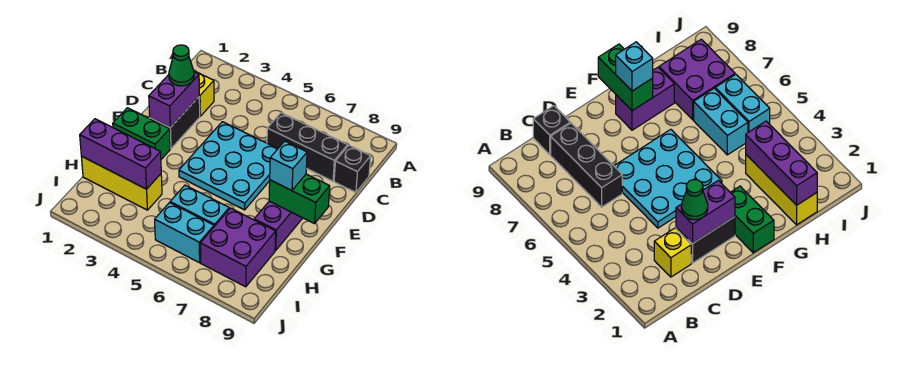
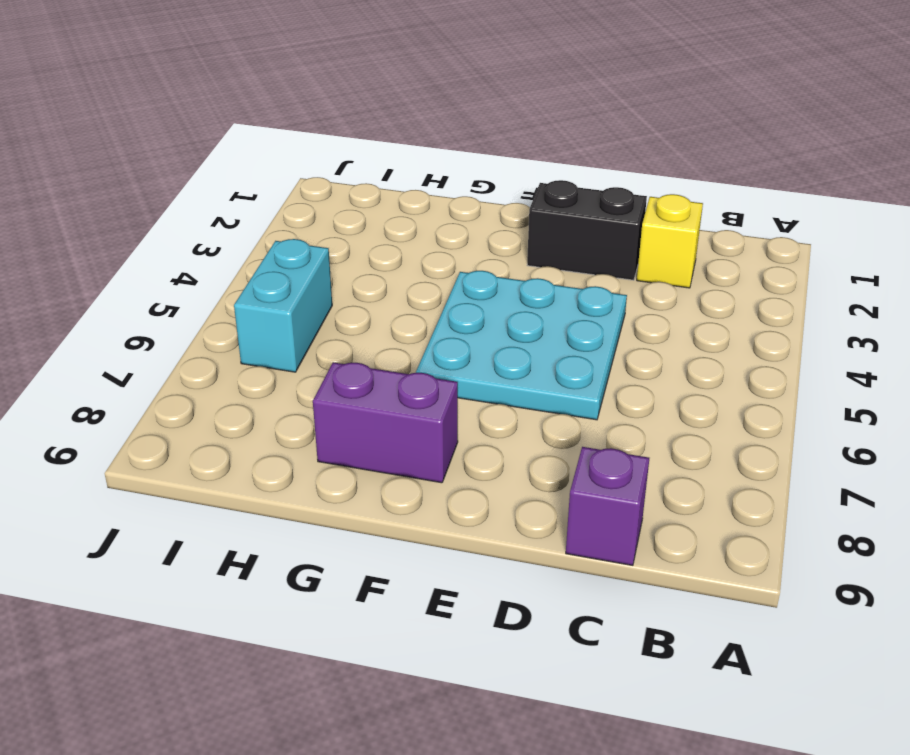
purple 1x1 brick [566,447,649,565] -> black 1x1 brick [334,145,371,192]
none -> black 1x3 brick [267,113,348,181]
none -> green 1x2 brick [113,108,170,159]
none -> yellow 1x3 brick [81,156,162,210]

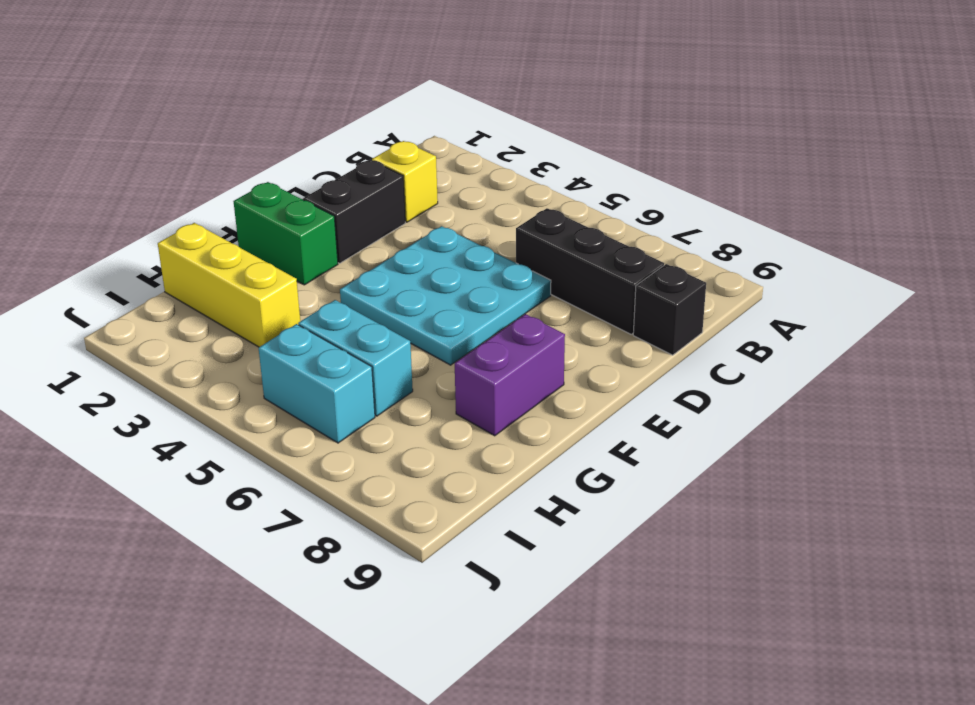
none -> purple 2x2 brick [200,208,276,287]
none -> purple 1x2 brick [149,72,199,127]
none -> green 1x2 brick [269,174,330,224]

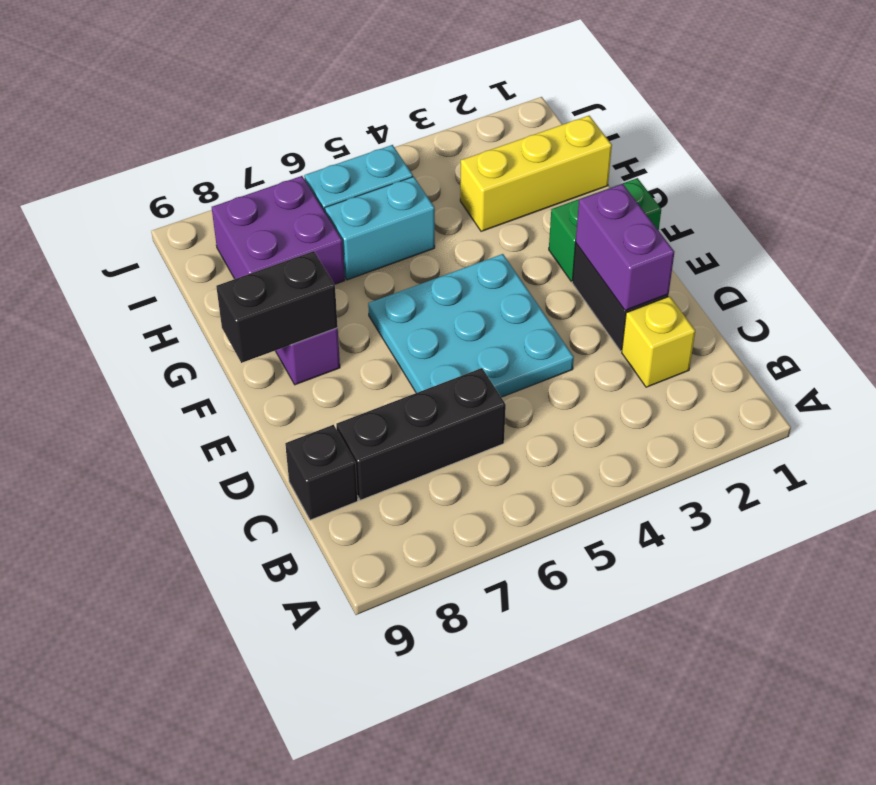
black 1x2 brick [216,251,338,363] -> green 1x2 brick [269,174,330,224]
none -> purple 1x3 brick [80,119,161,189]
none -> green 1x1 cone [169,45,194,86]
none -> cyan 1x1 brick [270,141,307,190]

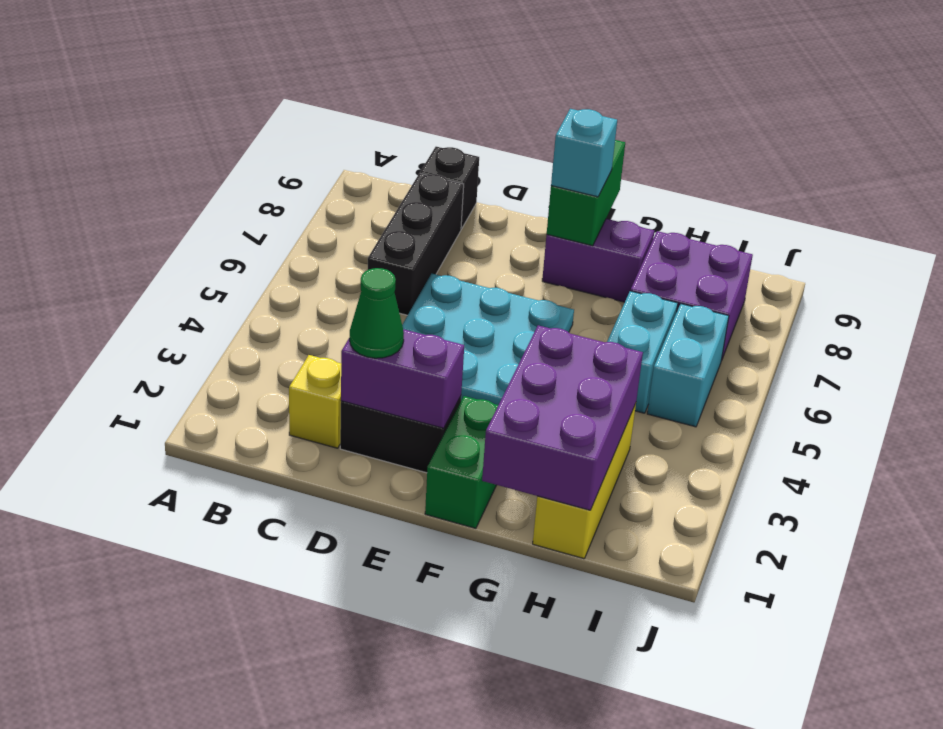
purple 2x3 brick [482,325,643,510] -> purple 1x3 brick [80,119,161,189]

